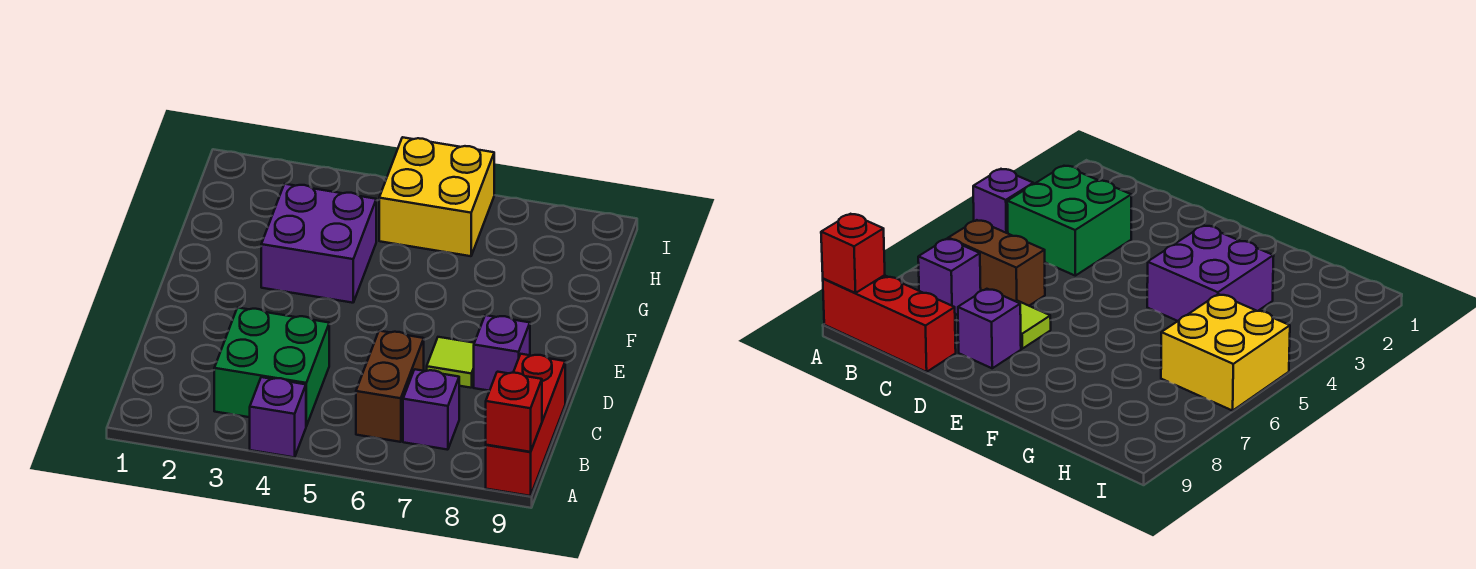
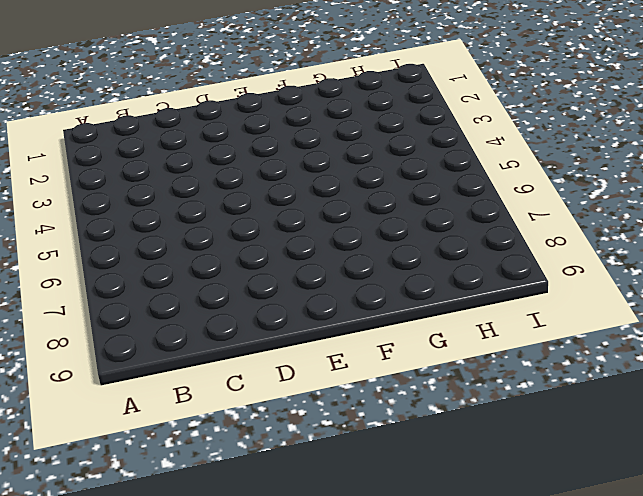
none -> purple 1x1 brick [250,377,306,457]
none -> red 1x3 brick [486,354,565,496]

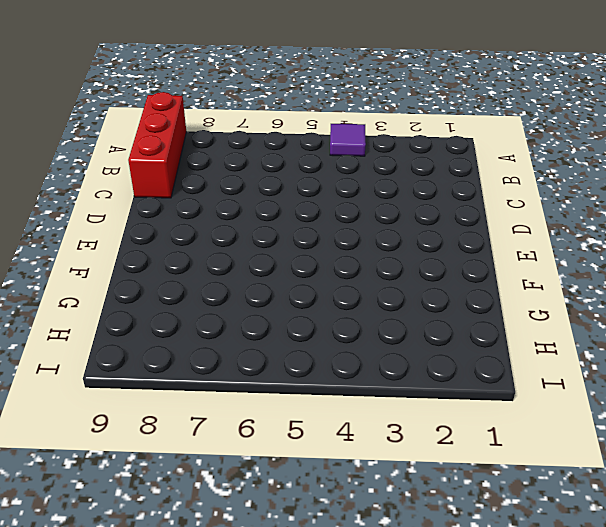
purple 1x1 tile [330,124,366,156] -> purple 1x1 brick [250,377,306,457]
none -> green 2x2 brick [214,308,329,426]
none -> brown 1x2 brick [356,331,424,442]

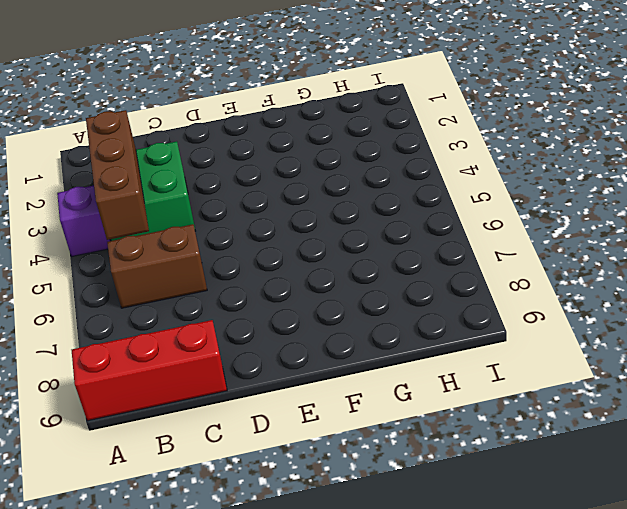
brown 1x3 brick [86,110,149,240] -> none
none -> purple 1x1 brick [403,369,459,450]
none -> lime 1x1 tile [427,337,474,388]

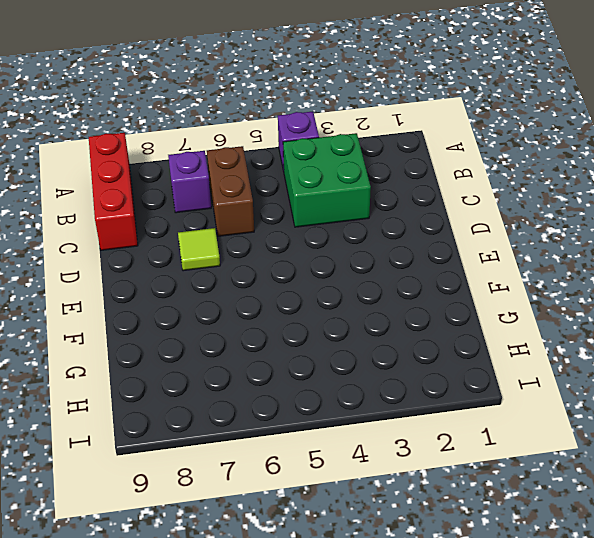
none -> purple 1x1 brick [474,315,530,391]
none -> purple 2x2 brick [261,184,376,303]

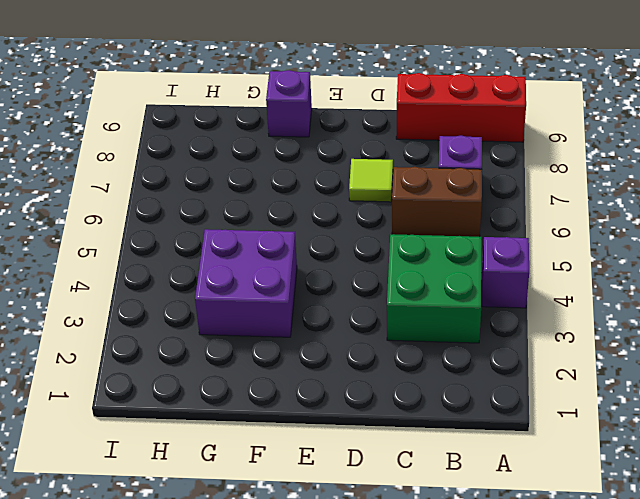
purple 1x1 brick [266,70,312,137] -> purple 1x1 brick moved to [474,315,530,391]
none -> yellow 2x2 brick [379,137,494,256]
none -> red 1x1 brick [486,372,542,452]

